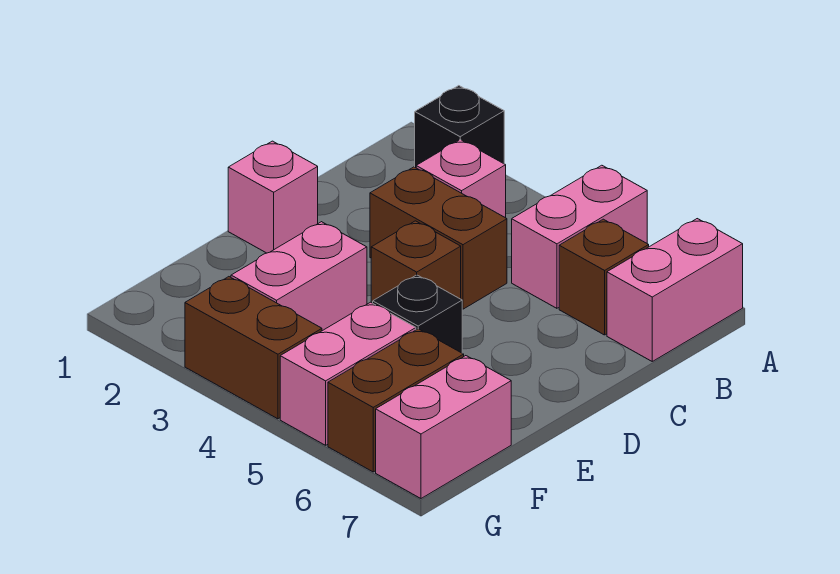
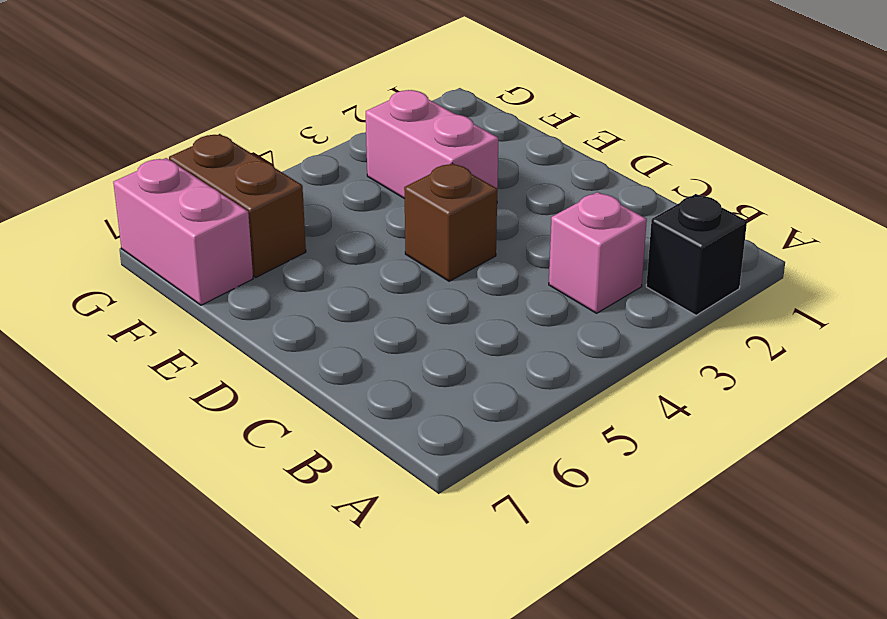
none -> pink 1x2 brick [512,165,647,308]
none -> pink 1x2 brick [607,219,743,361]
none -> brown 1x1 brick [559,219,649,335]

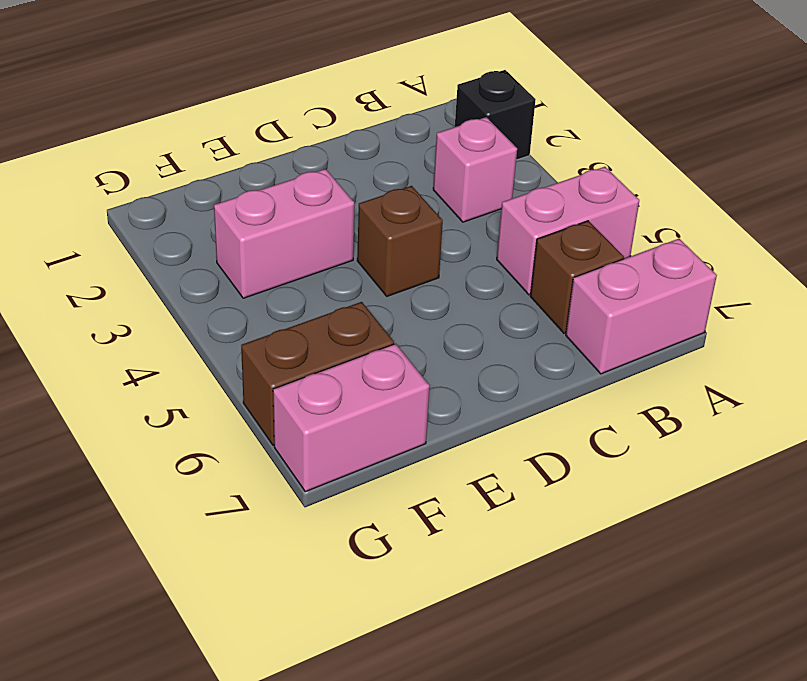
none -> brown 1x2 brick [370,167,507,309]
none -> pink 1x1 brick [228,141,318,253]
none -> black 1x1 brick [373,275,462,353]

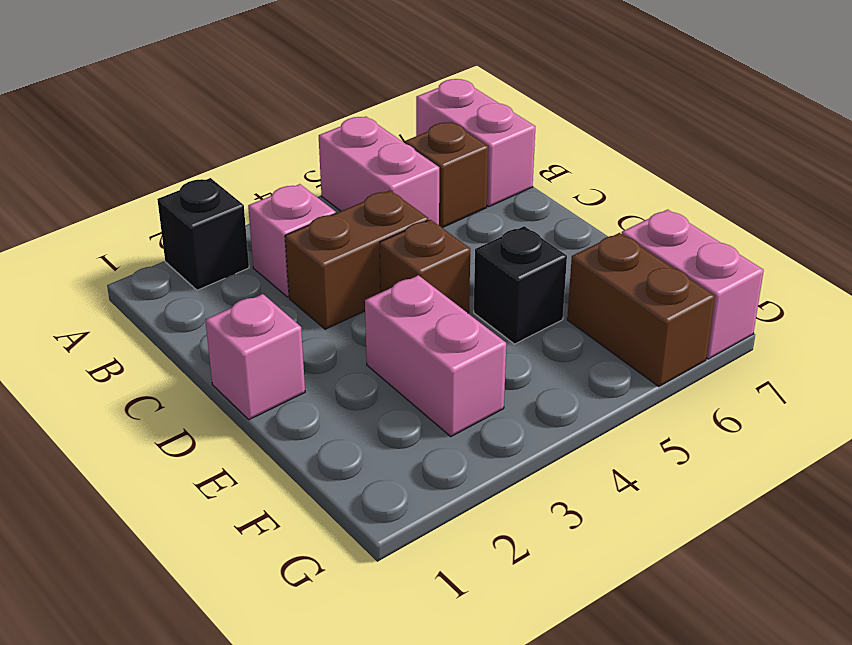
none -> pink 1x2 brick [280,302,416,445]
none -> brown 1x2 brick [185,277,322,419]

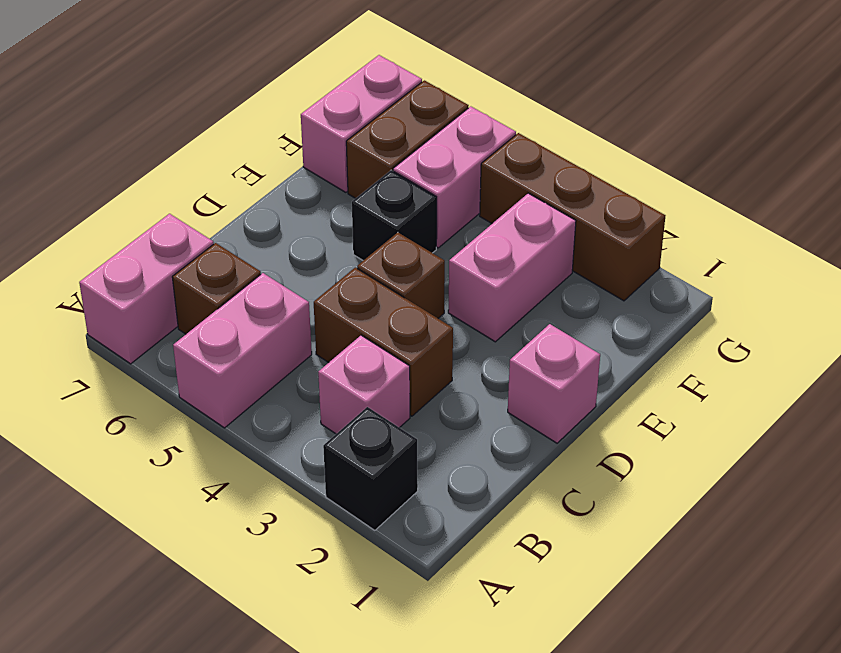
brown 1x3 brick [480,133,665,301] -> brown 1x2 brick [185,277,322,419]

